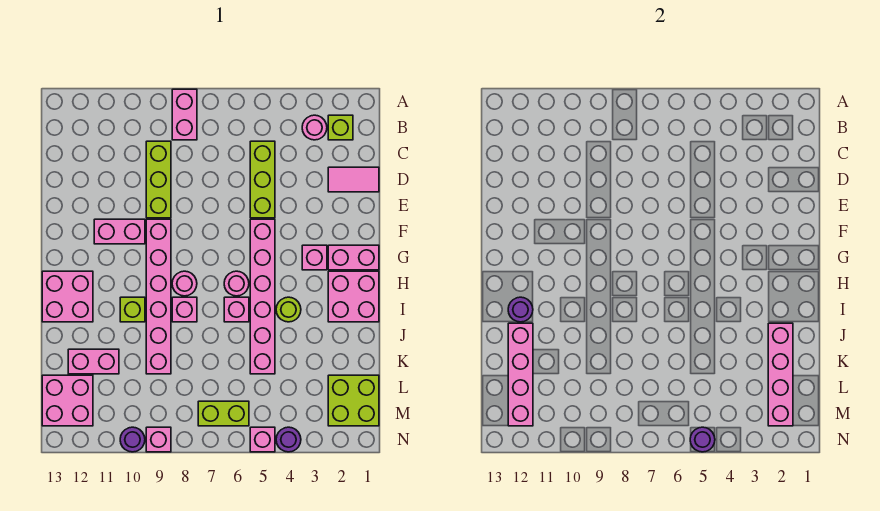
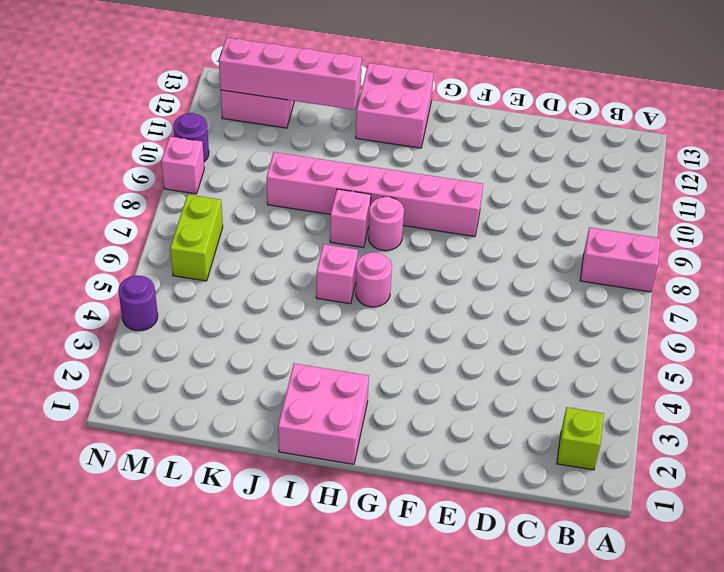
none -> pink 1x1 round brick [302,115,327,140]
none -> lime 1x3 brick [250,141,275,218]
none -> lime 1x3 brick [146,141,171,218]
none -> pink 1x2 tile [328,167,379,192]

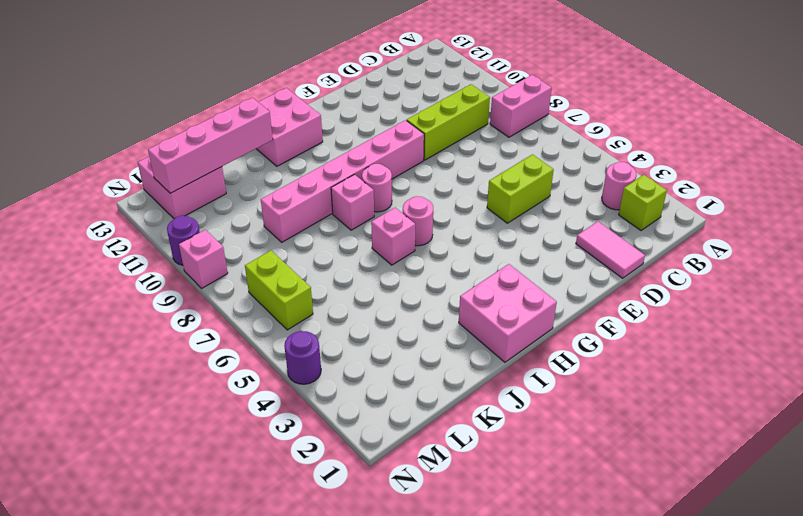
lime 1x2 brick [487,154,554,223] -> lime 1x3 brick [250,141,275,218]
none -> pink 1x6 brick [250,219,275,374]
none -> pink 1x2 brick [94,219,145,244]
none -> pink 1x2 brick [328,245,379,270]
none -> pink 1x1 brick [302,245,327,270]

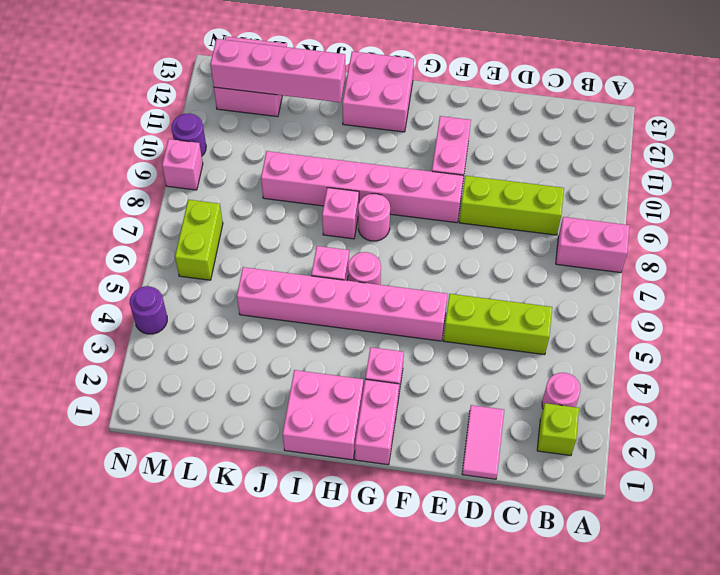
none -> lime 1x1 round brick [276,297,301,322]
none -> lime 1x1 brick [120,297,145,322]
none -> pink 1x2 brick [68,349,119,374]
none -> lime 2x2 brick [328,375,379,426]

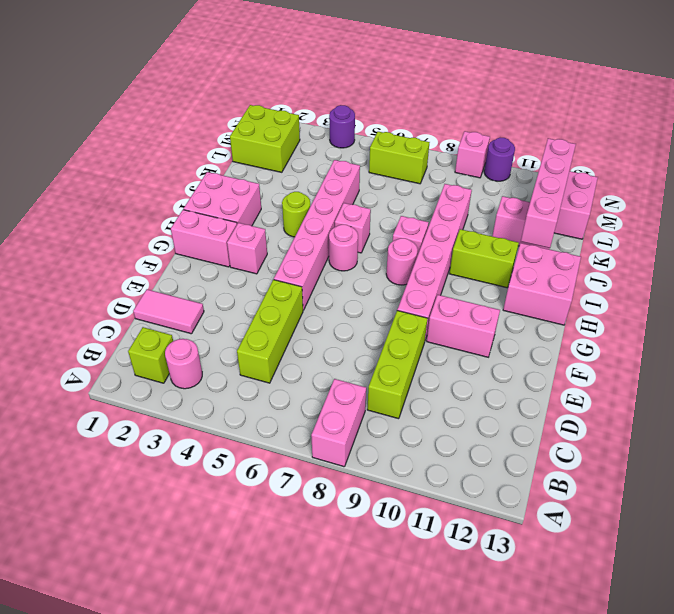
lime 1x2 brick [449,229,519,288] -> lime 1x1 brick [120,297,145,322]
none -> pink 1x1 brick [250,427,275,452]
none -> purple 1x1 round brick [508,297,533,322]
none -> pink 1x4 brick [768,323,793,426]
none -> purple 1x1 round brick [690,427,715,452]

